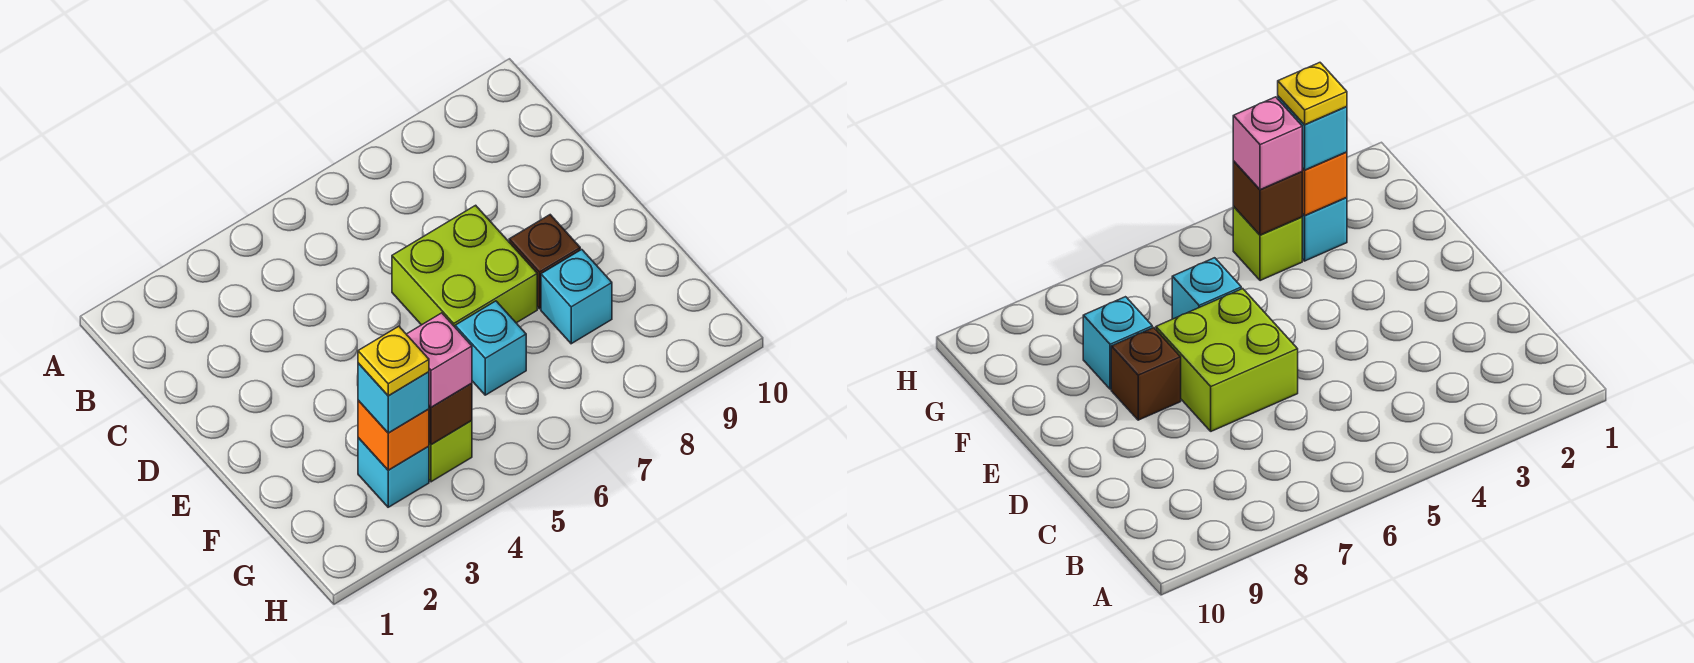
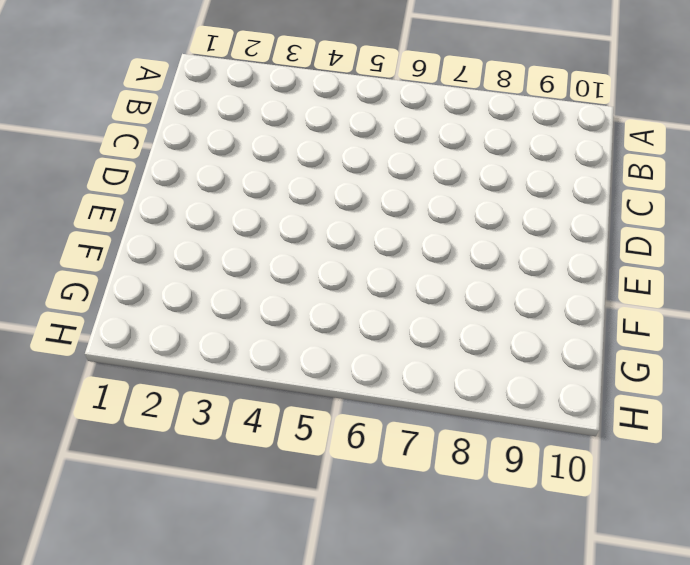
none -> lime 2x2 brick [392,205,537,327]
none -> brown 1x1 brick [509,215,580,309]

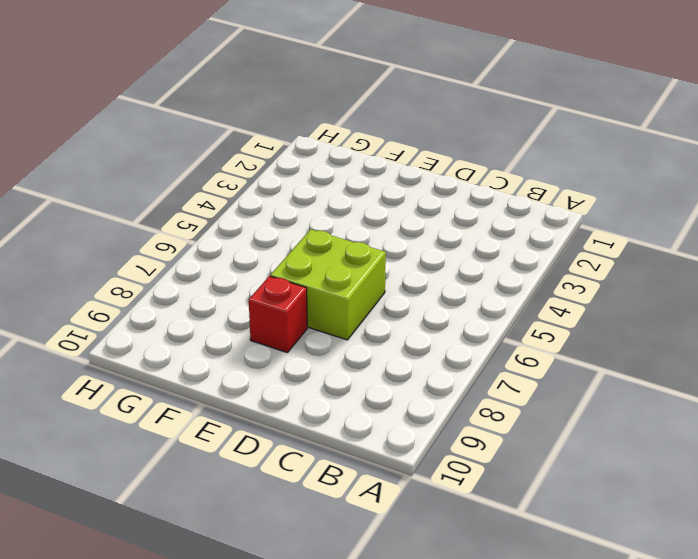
red 1x1 brick [249,276,307,353] -> brown 1x1 brick [509,215,580,309]
none -> cyan 1x1 brick [455,301,526,395]
none -> cyan 1x1 brick [541,250,612,344]

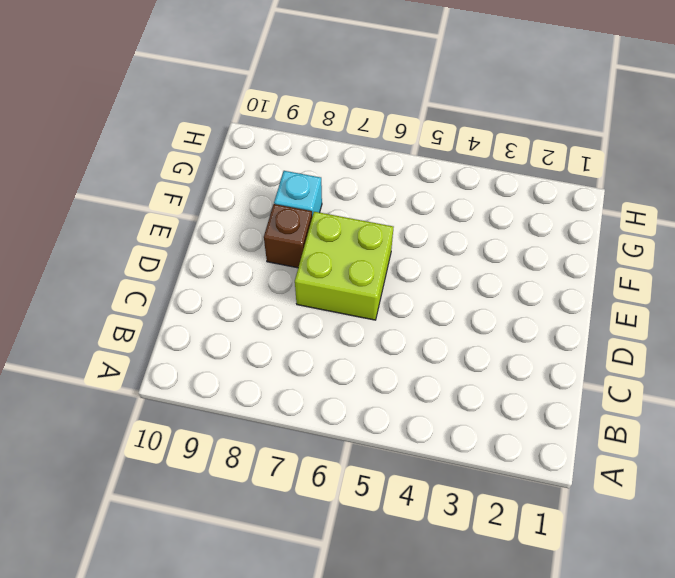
none -> cyan 1x1 brick [455,301,526,395]
none -> cyan 1x1 brick [358,438,429,507]

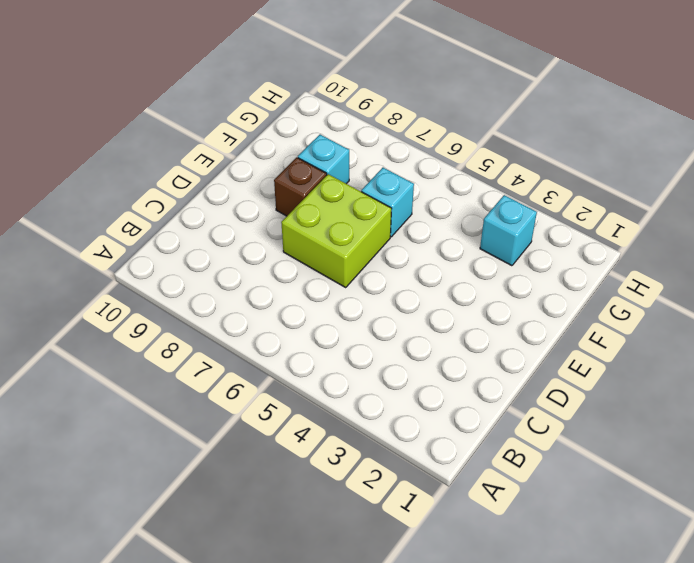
none -> lime 1x1 brick [429,421,472,482]
none -> orange 1x1 brick [358,401,429,470]

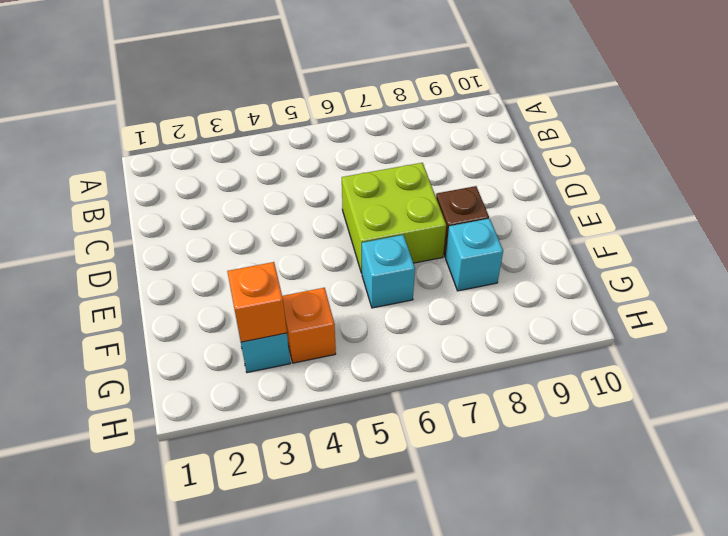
orange 1x1 brick [282,288,336,363] -> lime 1x1 brick [429,421,472,482]
none -> brown 1x1 brick [429,383,472,445]
none -> cyan 1x1 brick [358,363,429,433]

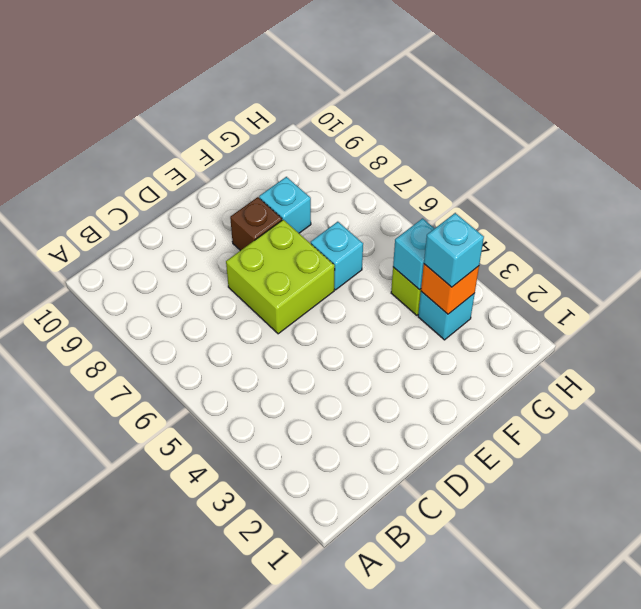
cyan 1x1 brick [393,218,435,290] -> brown 1x1 brick [429,383,472,445]
none -> pink 1x1 brick [407,313,472,407]
none -> yellow 1x1 plate [358,326,429,396]

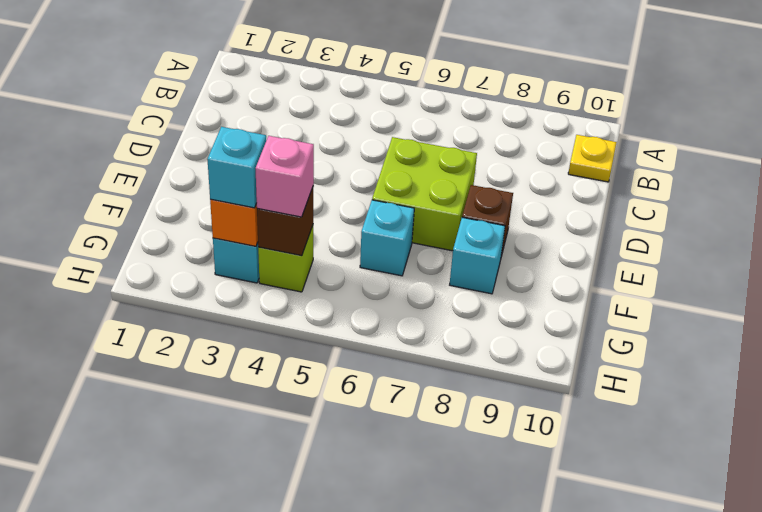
yellow 1x1 plate [568,135,617,182] -> yellow 1x1 plate moved to [358,326,429,396]

